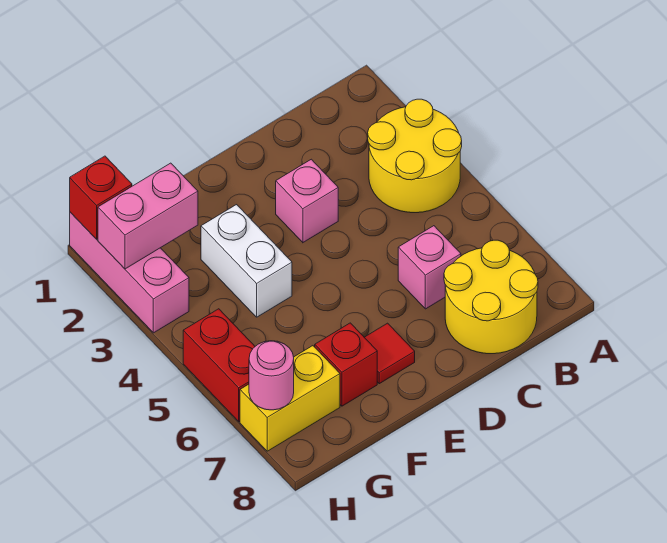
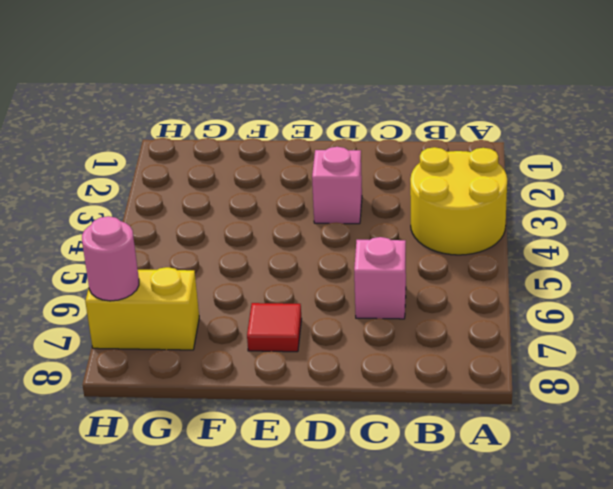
none -> yellow 2x2 round brick [444,240,538,354]
none -> white 1x2 brick [201,205,292,317]
none -> red 1x1 brick [315,323,377,406]

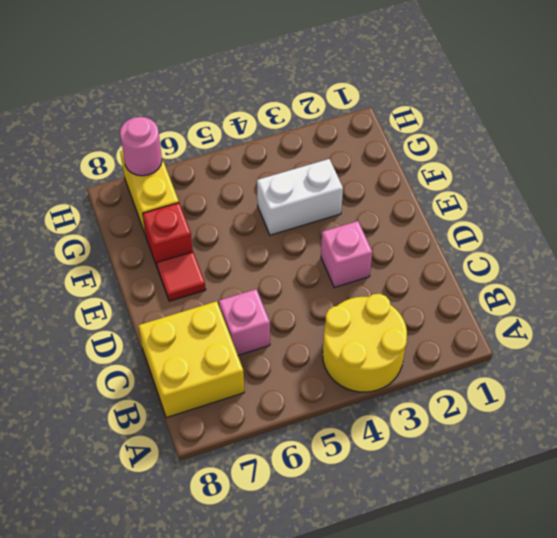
yellow 2x2 brick [138,301,244,418] -> yellow 2x2 round brick [444,240,538,354]
none -> pink 1x3 brick [70,212,189,333]
none -> red 1x2 brick [183,309,255,422]
none -> pink 1x2 brick [98,163,198,269]

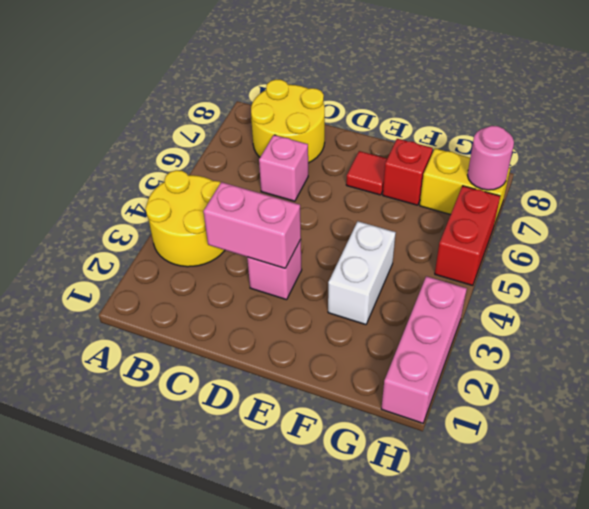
pink 1x2 brick [203,182,301,268] -> pink 1x2 brick moved to [98,163,198,269]
none -> red 1x1 brick [70,156,132,239]

